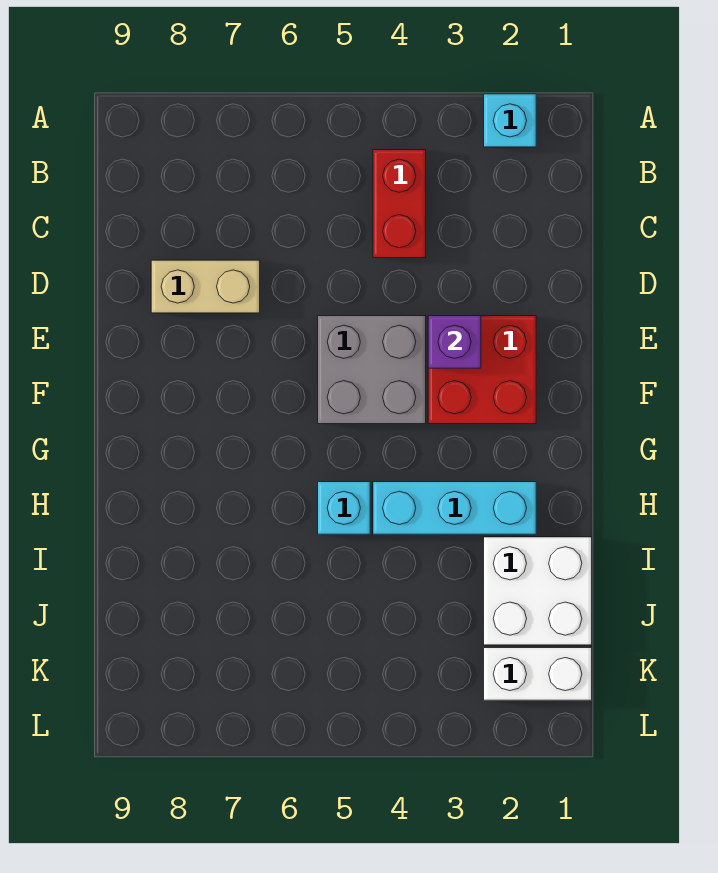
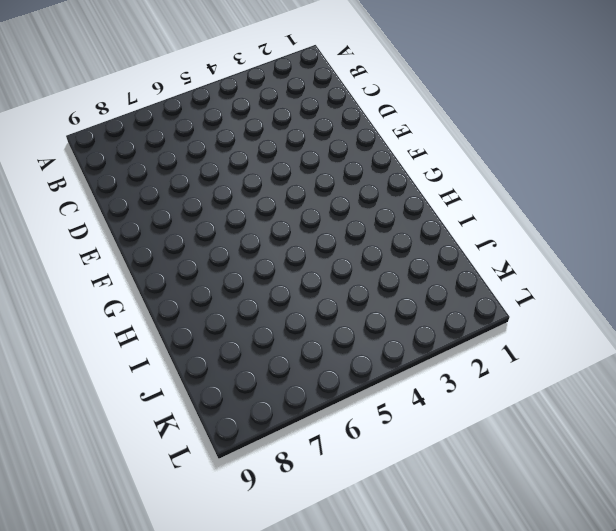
none -> cyan 1x1 brick [484,94,536,147]
none -> red 1x2 brick [373,150,426,258]

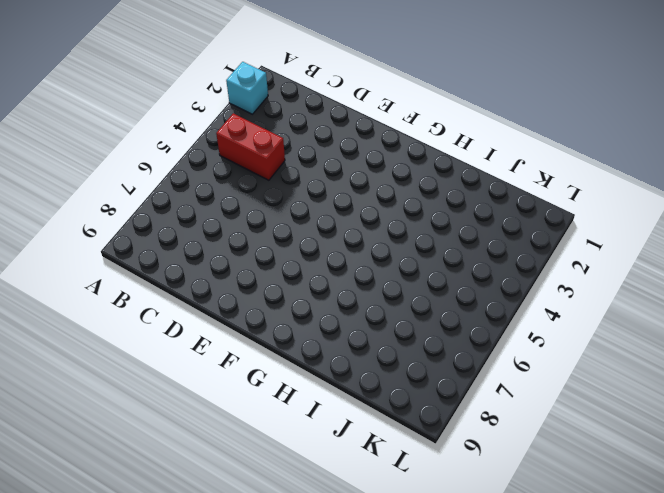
none -> tan 1x2 brick [151,260,260,313]
none -> red 2x2 brick [428,316,536,424]

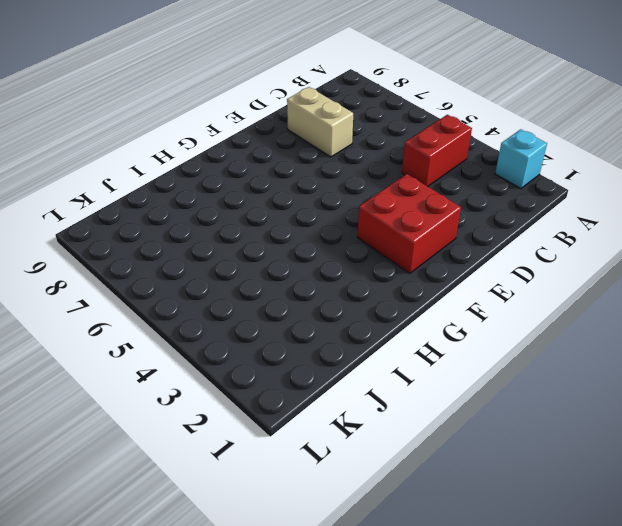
none -> grey 2x2 brick [318,316,426,424]
none -> cyan 1x3 brick [373,482,536,534]

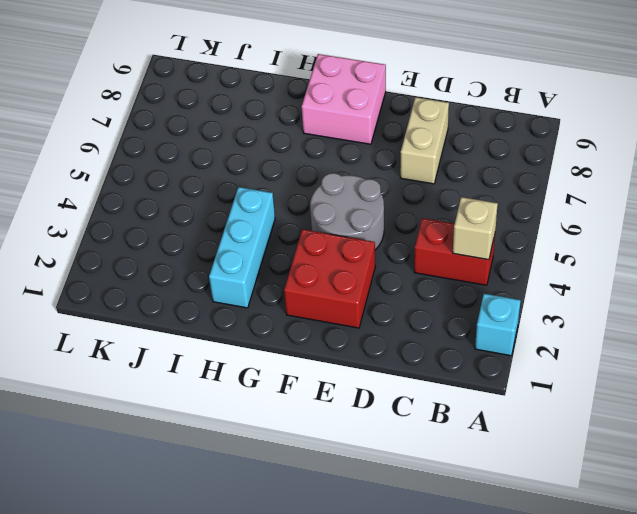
tan 1x1 brick [453,197,498,260] -> none
grey 2x2 round brick [310,173,384,250] -> grey 2x2 brick [318,316,426,424]
pink 2x2 brick [302,54,386,144] -> none
none -> cyan 1x1 brick [318,482,370,534]
none -> white 2x2 brick [484,537,592,645]

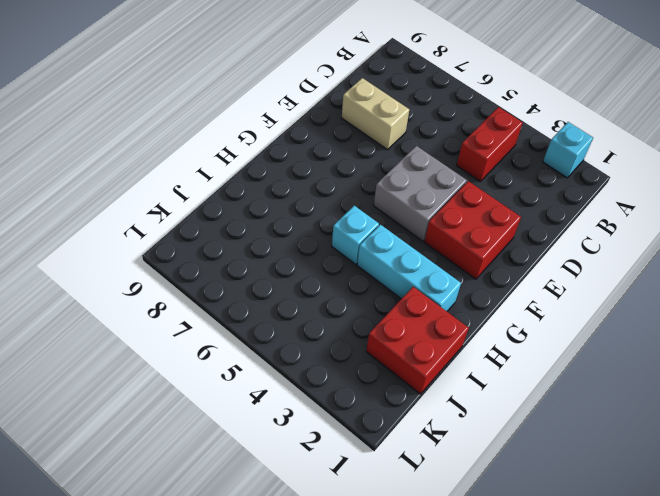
red 2x2 brick [366,287,469,394] -> white 2x2 brick [484,537,592,645]
none -> white 1x2 brick [484,648,592,700]
none -> purple 1x1 brick [428,316,481,368]

